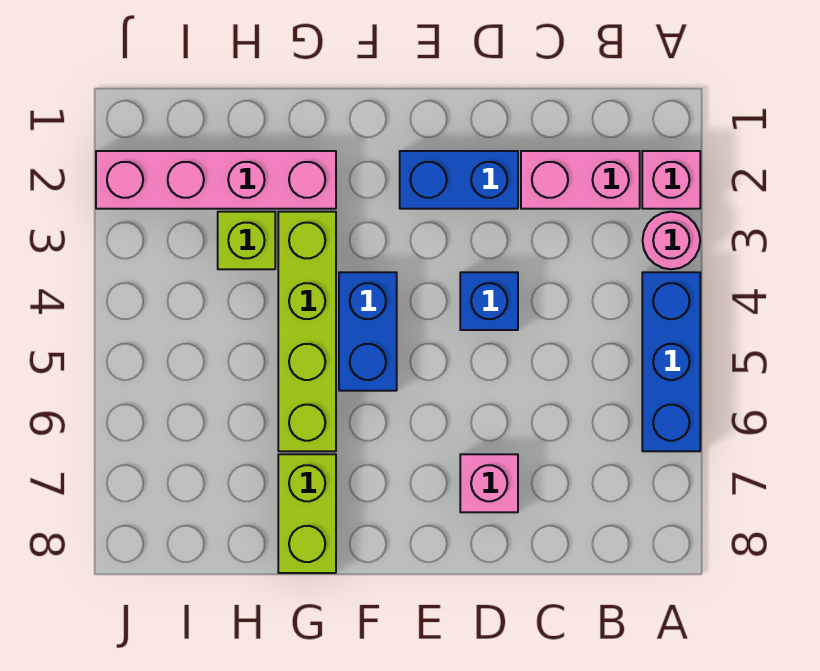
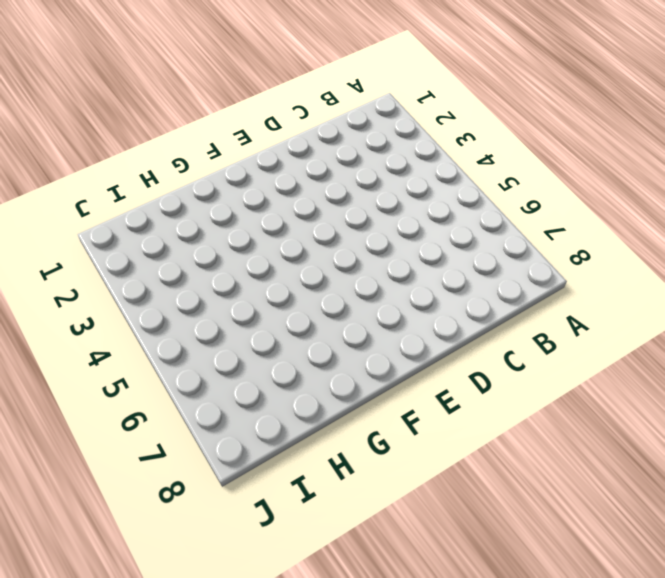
none -> pink 1x1 brick [642,151,700,209]
none -> pink 1x1 round brick [643,212,700,269]
none -> blue 1x3 brick [642,272,700,451]

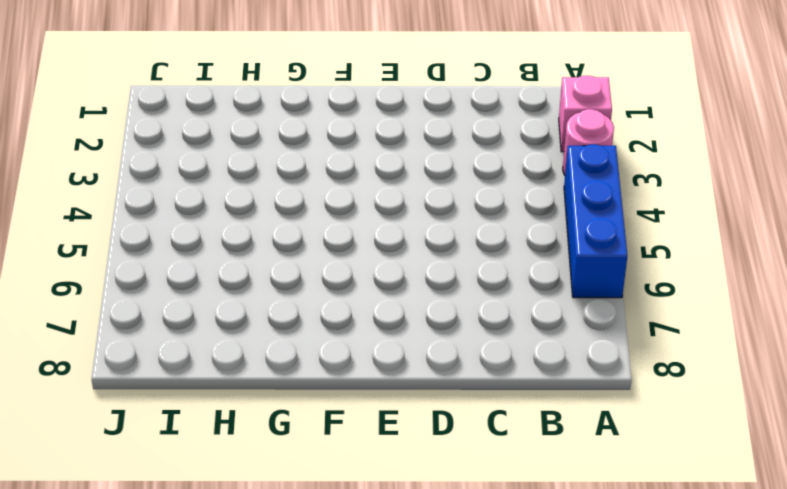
none -> pink 1x2 brick [521,151,640,209]
none -> blue 1x2 brick [400,151,518,209]
none -> blue 1x1 brick [460,272,518,330]

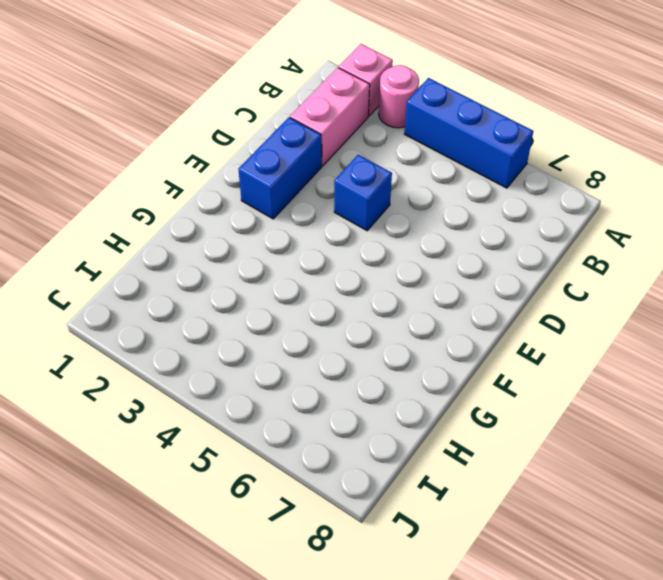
none -> pink 1x1 brick [460,454,518,512]
none -> blue 1x2 brick [339,272,397,391]
none -> pink 1x4 brick [96,151,336,209]

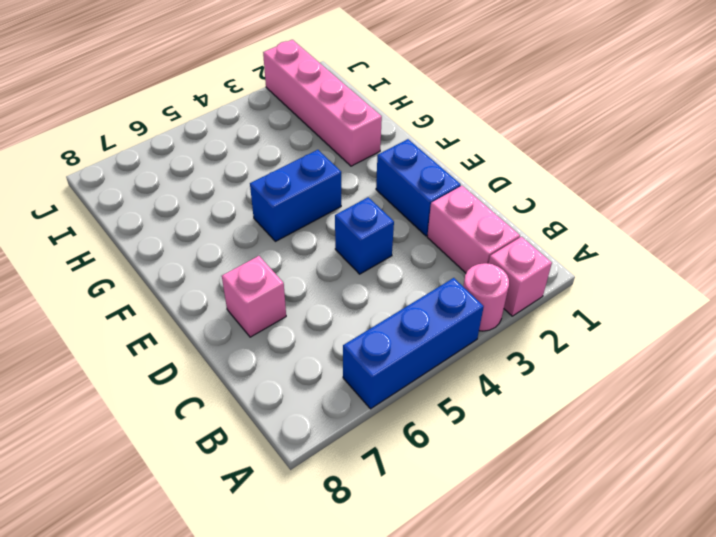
none -> lime 1x4 brick [278,212,336,451]
none -> lime 1x2 brick [278,454,336,573]
none -> lime 1x1 brick [218,212,275,269]

